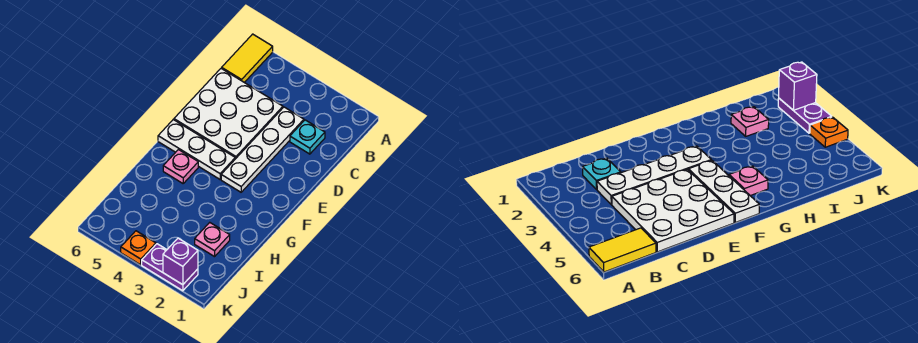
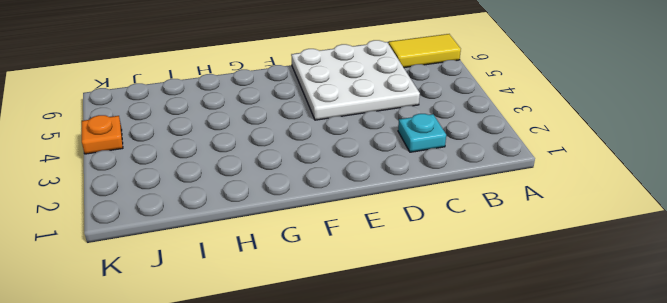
none -> white 1x4 plate [221,107,304,192]
none -> white 1x3 plate [158,120,235,179]

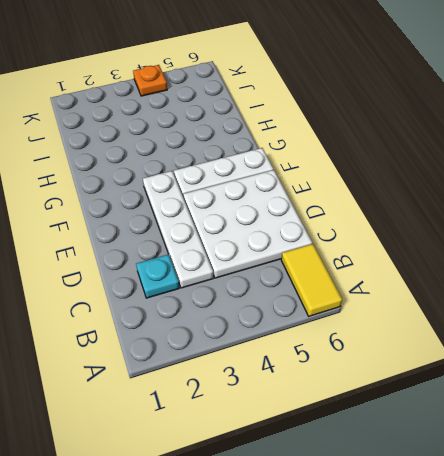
none -> pink 1x1 plate [163,150,198,183]
none -> pink 1x1 plate [195,223,230,257]

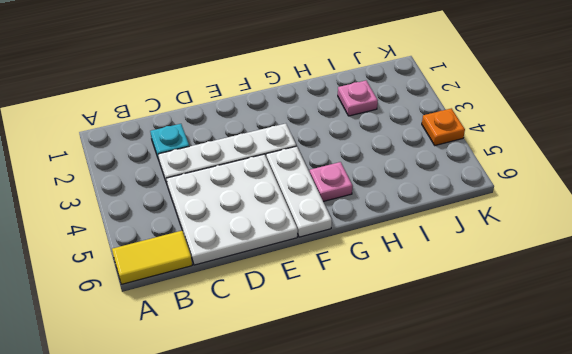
none -> purple 1x2 plate [142,244,198,291]
none -> purple 1x1 brick [163,238,198,285]

